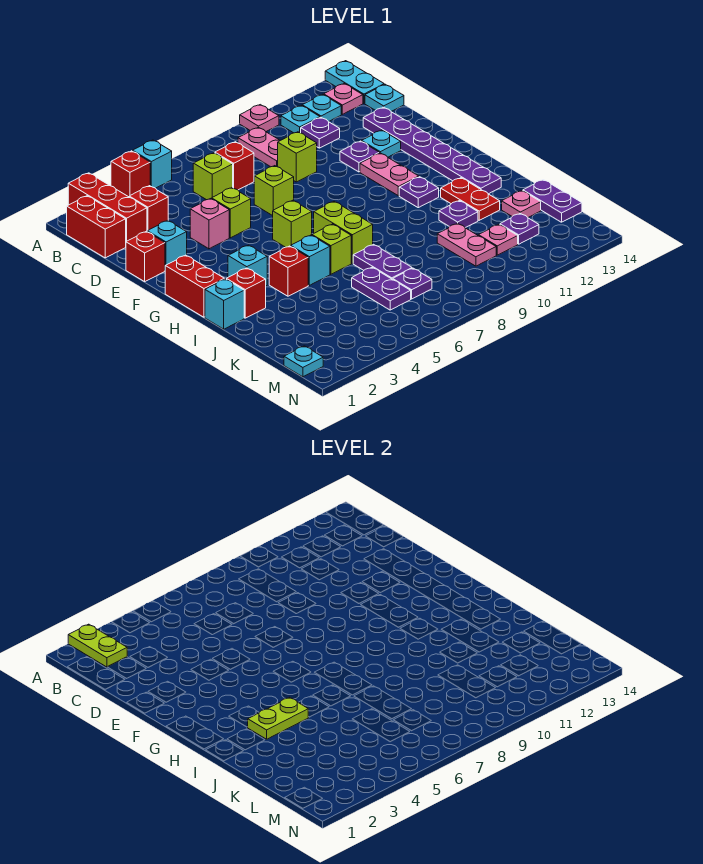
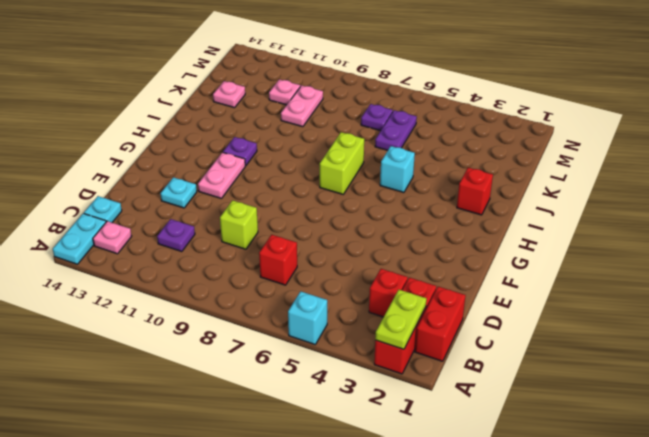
none -> red 1x1 brick [111,151,150,197]
none -> pink 1x1 plate [240,105,279,131]
none -> pink 1x2 plate [238,127,280,167]
none -> cyan 1x1 plate [281,105,320,133]

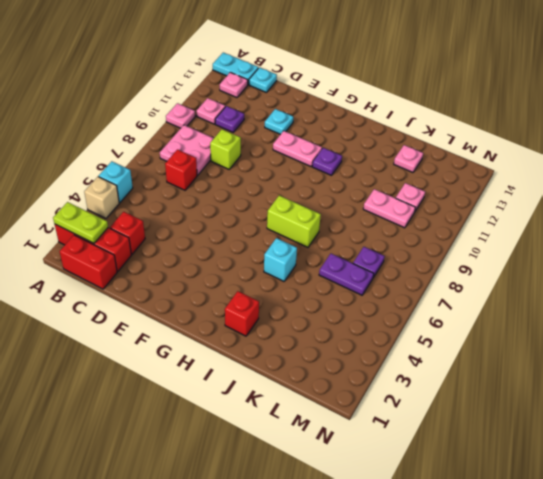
tan 1x1 brick [84,177,119,218] -> red 1x1 brick [111,151,150,197]
pink 2x2 plate [160,125,214,175] -> pink 1x2 plate [238,127,280,167]
pink 1x1 plate [196,98,225,124] -> cyan 1x1 plate [281,105,320,133]
none -> cyan 1x1 plate [302,94,341,122]
none -> lime 1x1 brick [193,153,233,200]
none -> purple 1x6 plate [363,107,501,194]
none -> red 1x1 brick [126,231,165,282]

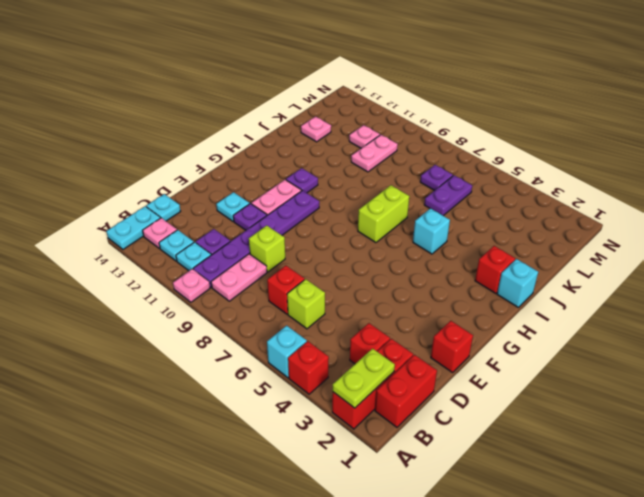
purple 1x6 plate [193,190,319,288] -> purple 1x6 plate moved to [363,107,501,194]
none -> cyan 1x1 brick [147,220,187,266]
none -> pink 1x1 brick [190,199,229,249]
none -> lime 1x1 brick [212,188,251,238]
none -> lime 1x1 brick [254,166,294,216]

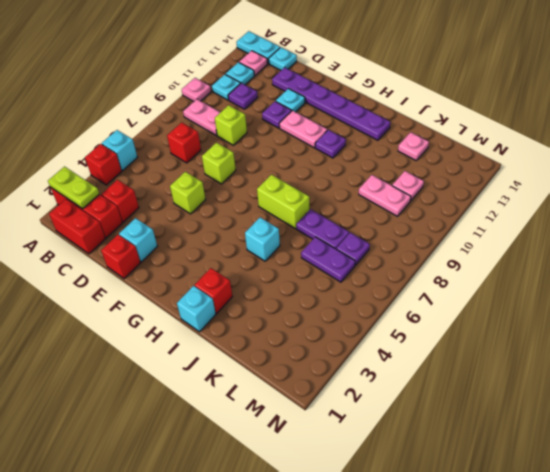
none -> lime 1x1 brick [193,153,233,200]
none -> pink 1x1 brick [190,199,229,249]
none -> red 1x2 brick [165,255,224,317]
none -> lime 1x1 brick [273,200,312,247]

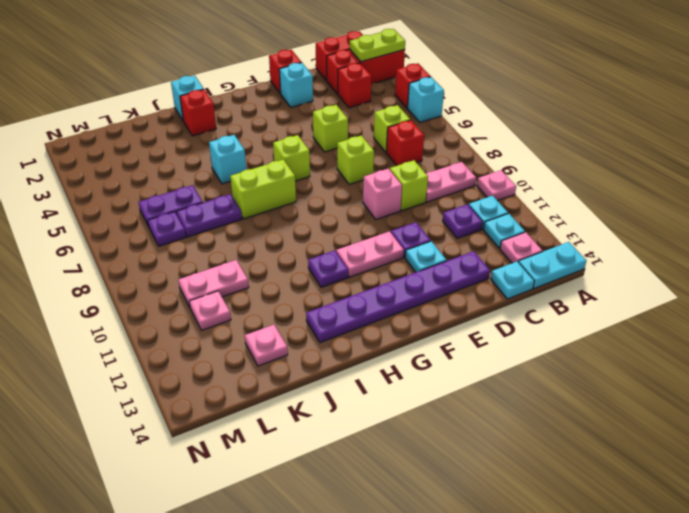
pink 1x1 brick [363,169,402,219] -> pink 1x1 brick moved to [190,199,229,249]
none -> red 1x2 brick [165,255,224,317]
none -> cyan 1x1 brick [228,245,267,286]
none -> red 1x1 brick [269,246,308,296]
none -> lime 1x1 brick [312,224,351,274]

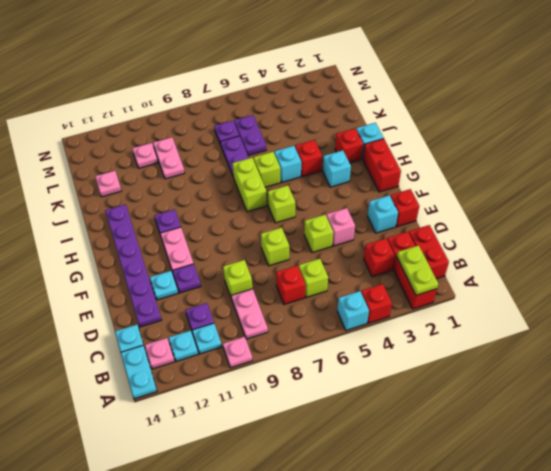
none -> red 1x2 plate [441,178,500,220]
none -> purple 1x1 plate [439,201,478,228]
none -> purple 1x2 plate [523,180,582,222]
none -> purple 1x1 plate [500,213,539,244]

